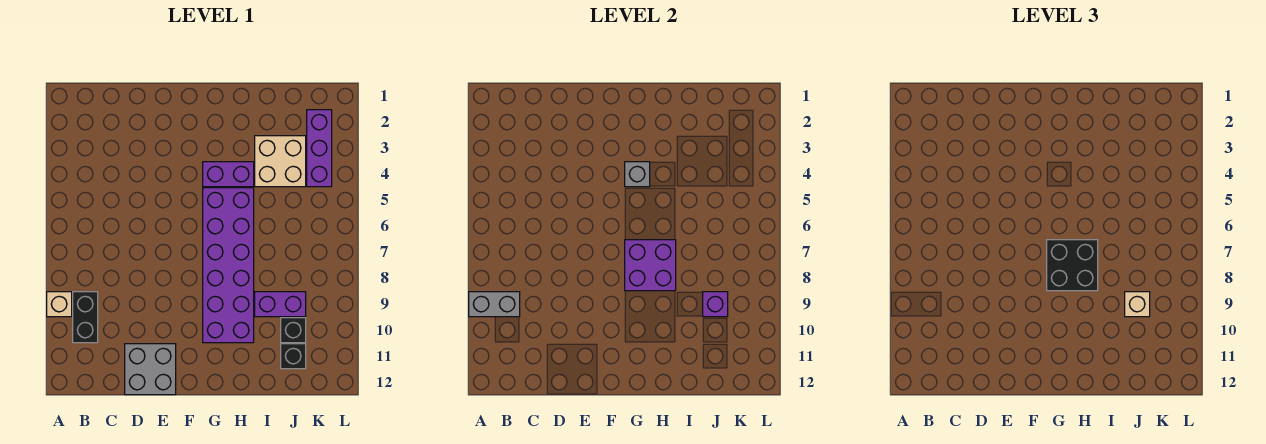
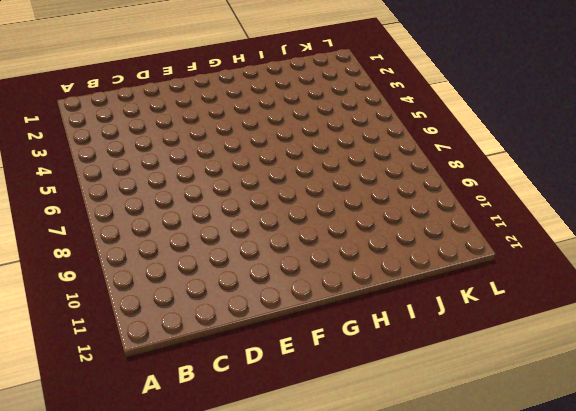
none -> tan 1x1 brick [47,292,72,317]
none -> black 1x2 brick [73,292,98,343]
none -> grey 2x2 brick [125,344,176,395]

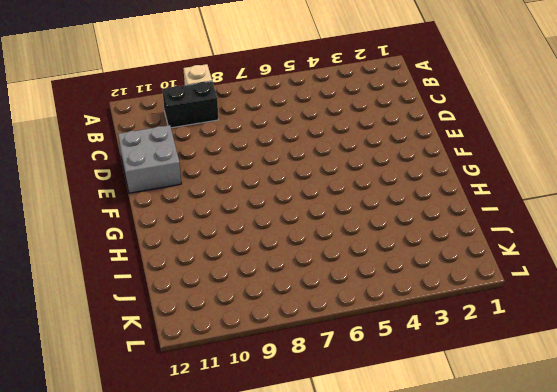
none -> purple 1x2 brick [203,162,254,187]
none -> purple 2x6 brick [203,188,254,343]
none -> tan 2x2 brick [255,136,306,187]

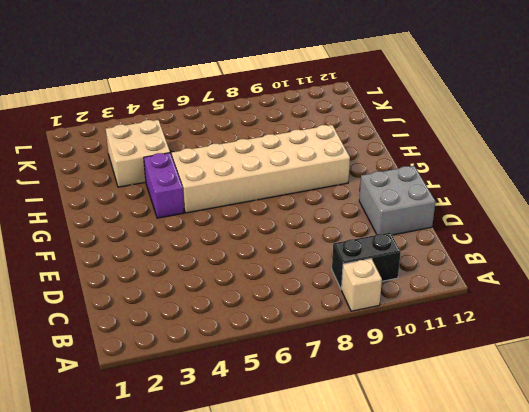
tan 2x6 brick [172,125,350,213] -> purple 2x6 brick [203,188,254,343]
none -> purple 1x2 brick [255,292,306,317]
none -> black 1x1 brick [281,318,306,343]
none -> black 1x1 brick [281,344,306,369]

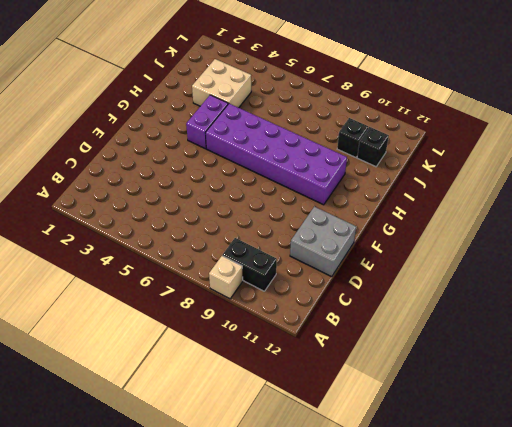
none -> purple 1x2 brick [255,292,306,317]
none -> purple 1x3 brick [307,110,332,187]
none -> grey 1x2 brick [469,292,520,317]

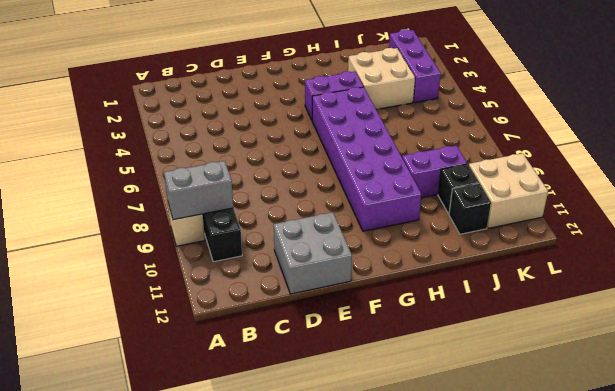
tan 2x2 brick [469,153,548,228] -> none
none -> grey 1x1 brick [625,162,650,187]
none -> purple 2x2 brick [625,240,676,291]
none -> purple 1x1 brick [703,292,728,317]

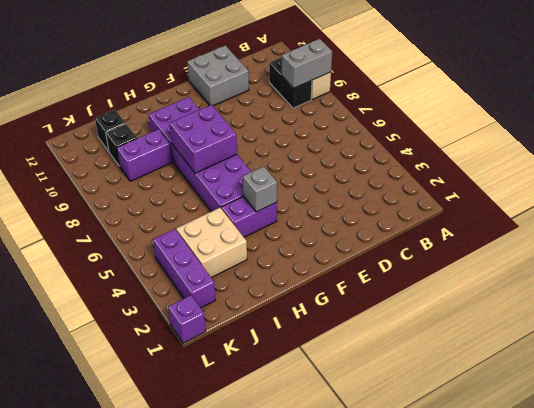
purple 1x1 brick [168,295,206,343] -> purple 1x1 brick moved to [703,292,728,317]
none -> black 2x2 brick [1047,240,1098,291]
none -> tan 1x1 brick [1125,292,1150,317]

